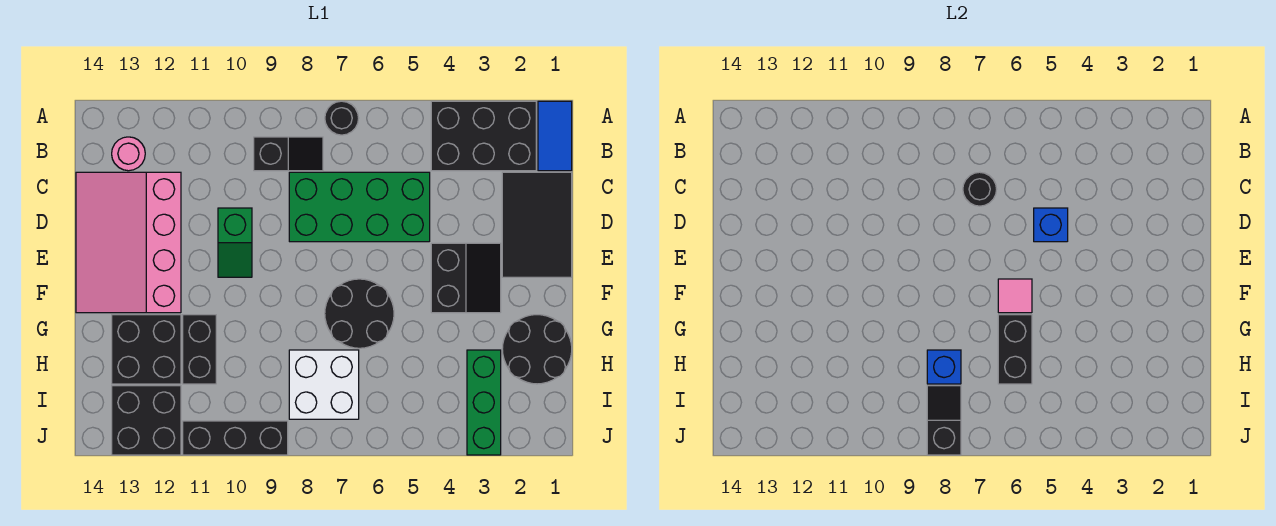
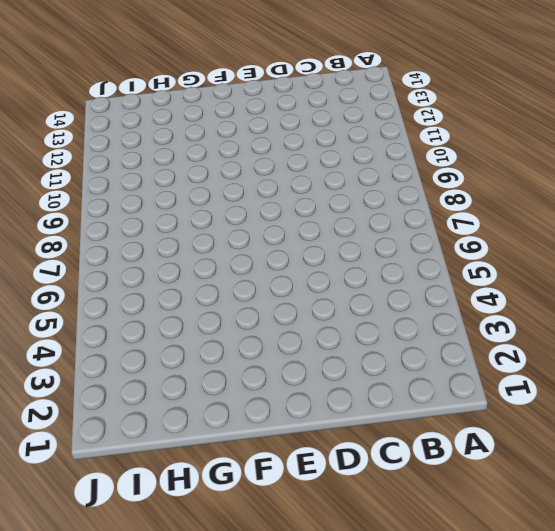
none -> blue 1x2 tile [538,101,572,171]
none -> black 2x3 brick [431,101,536,171]
none -> black 1x1 round brick [325,101,359,135]

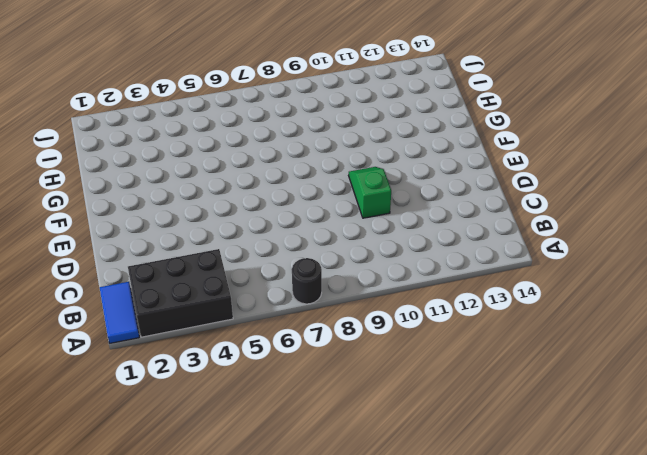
none -> black 1x2 slope [254,137,323,171]
none -> pink 1x1 round brick [112,137,145,171]
none -> black 2x3 tile [502,172,572,277]

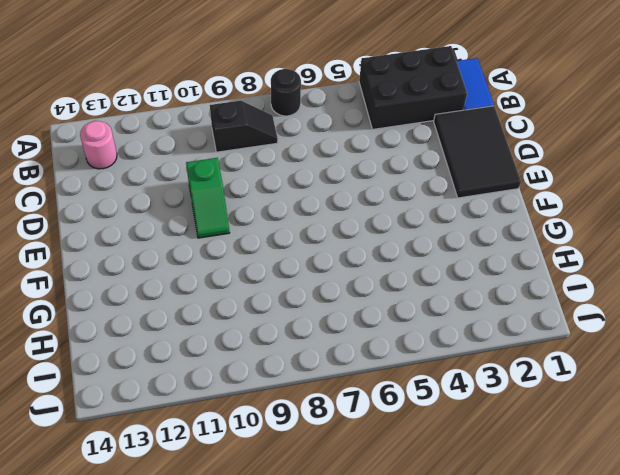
none -> green 2x4 brick [289,172,430,242]
none -> pink 3x4 slope [76,172,181,313]
none -> black 2x2 slope [431,243,501,313]

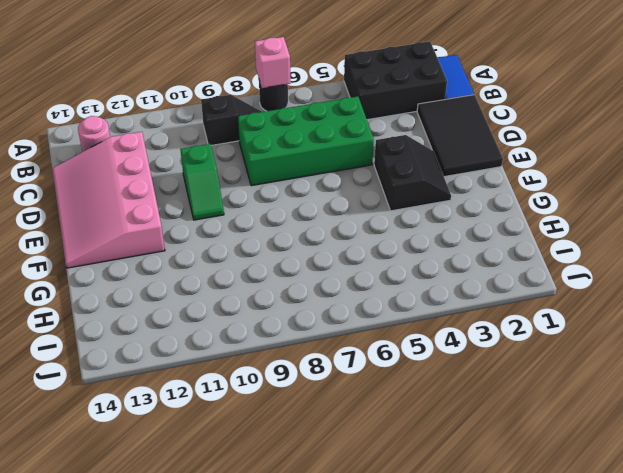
pink 1x1 brick [255,37,291,88] -> none
none -> black 2x2 round brick [325,279,394,348]
none -> black 2x2 round brick [502,315,572,384]
none -> black 1x2 brick [183,315,216,384]

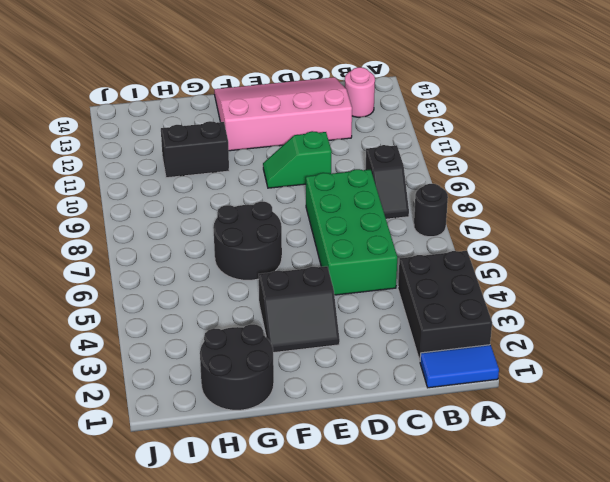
none -> black 2x3 tile [502,172,572,277]
none -> black 2x2 brick [112,315,181,384]
none -> green 1x3 brick [467,350,501,455]

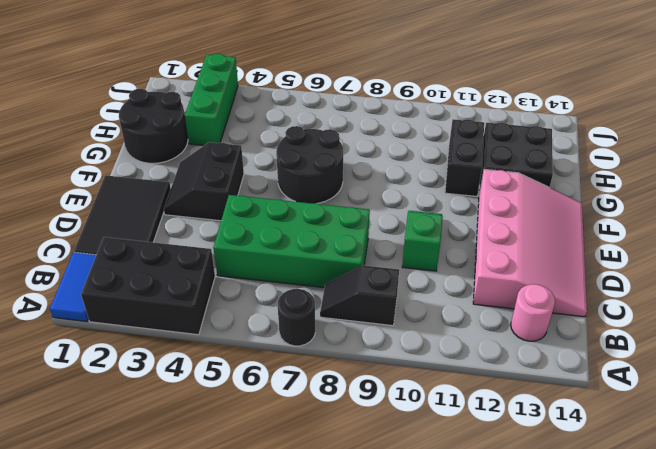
none -> white 2x2 brick [289,350,359,419]
none -> black 2x2 brick [112,386,181,455]
none -> black 1x3 brick [183,421,288,455]

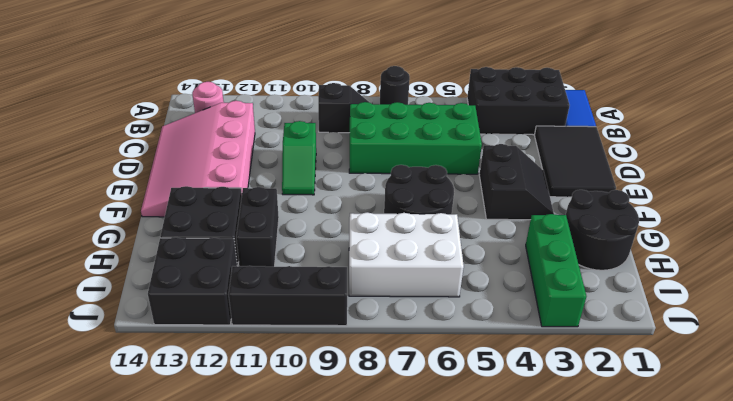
white 2x3 brick [349,212,464,297] -> white 2x2 brick [289,350,359,419]
none -> black 1x1 round brick [963,172,997,206]
none -> blue 1x1 brick [1034,208,1068,242]
none -> pink 1x1 tile [998,279,1032,313]

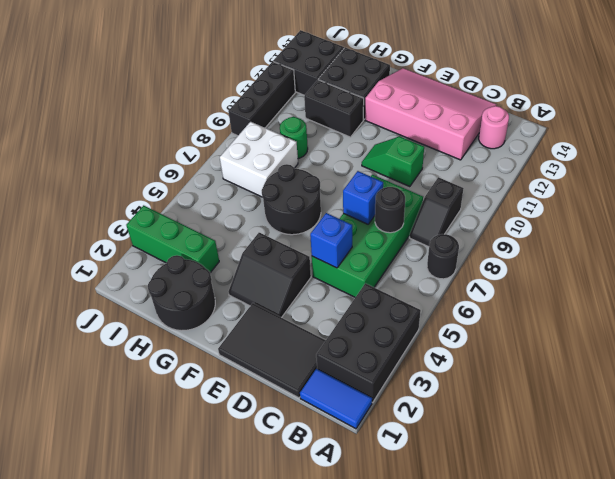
blue 1x1 brick [343,171,383,224] -> blue 1x1 brick moved to [927,350,961,384]
green 1x1 round brick [280,117,308,159] -> none
none -> pink 1x1 tile [998,279,1032,313]
none -> black 1x2 brick [998,315,1032,384]
none -> black 1x2 slope [927,386,961,455]

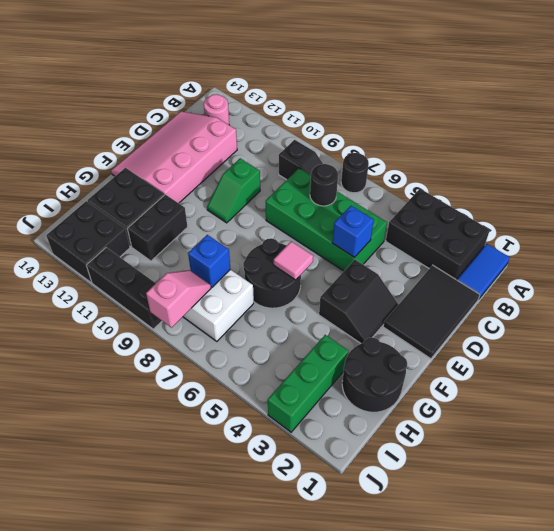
pink 1x2 slope [146,270,211,328] -> black 1x2 slope [927,386,961,455]
none -> black 1x2 brick [998,315,1032,384]

